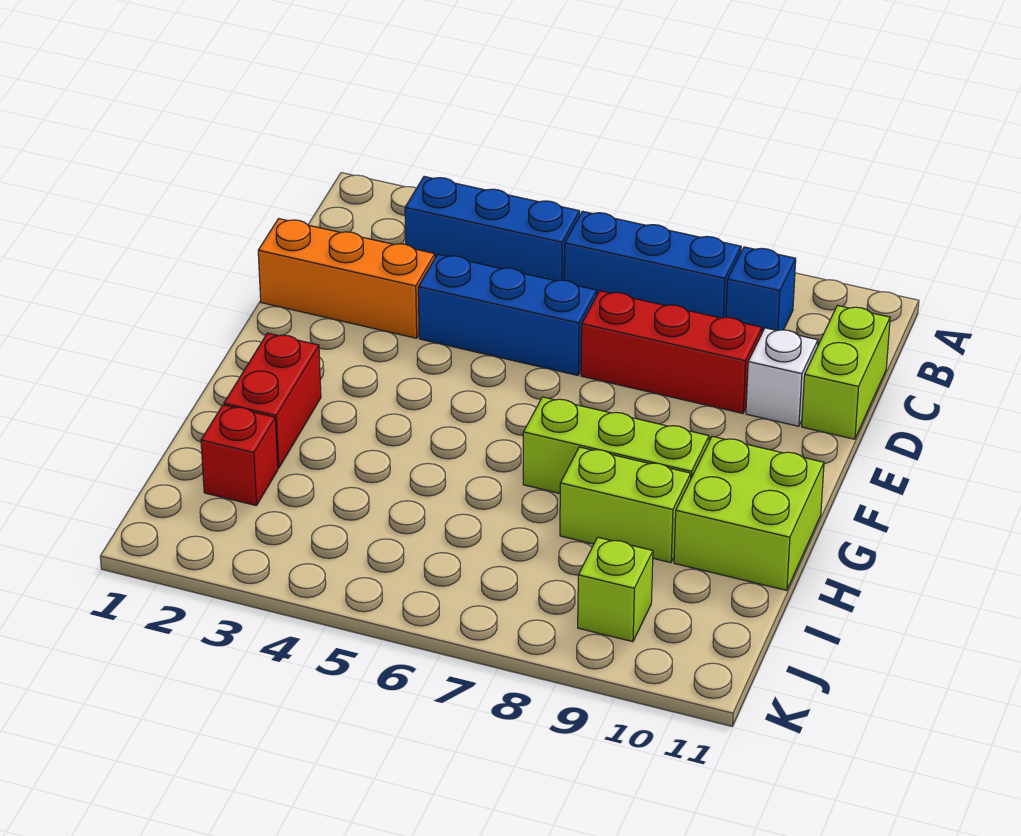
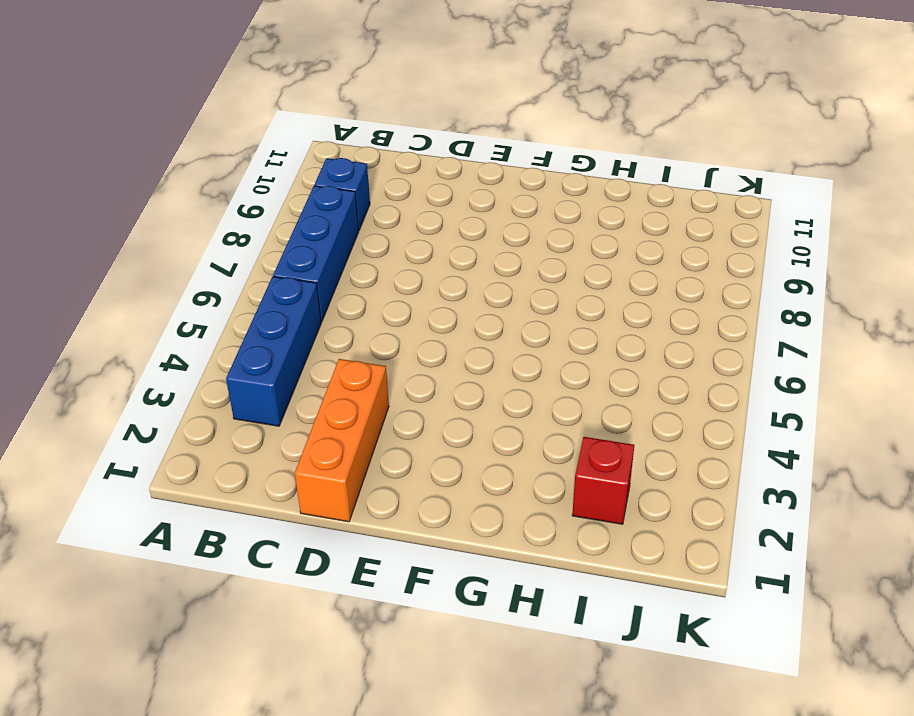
none -> lime 1x2 brick [802,305,890,439]
none -> blue 1x3 brick [418,254,597,375]
none -> red 1x3 brick [581,291,762,413]

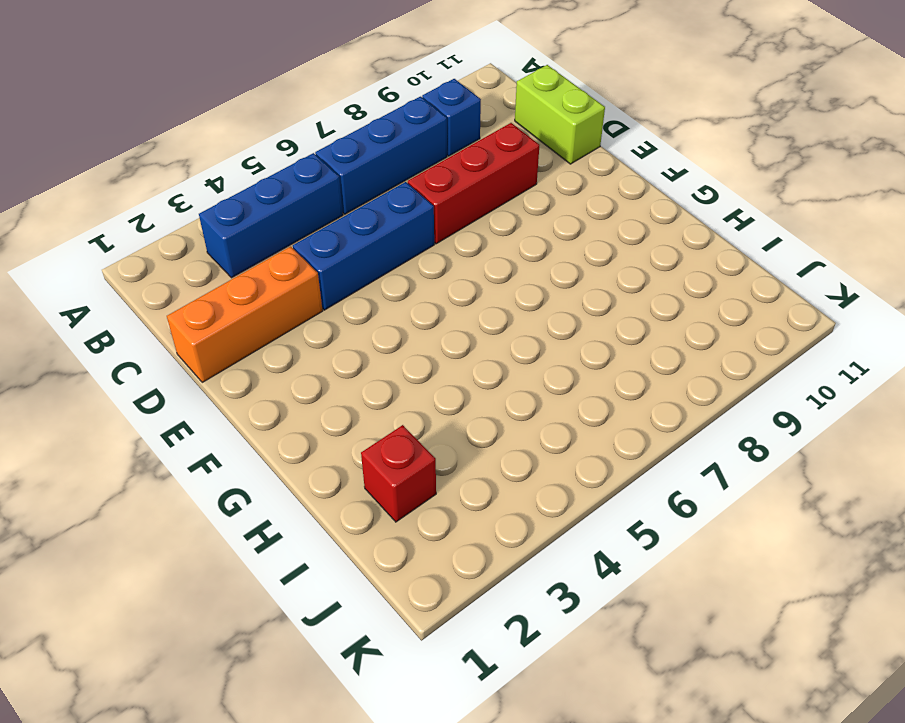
none -> white 1x1 brick [746,328,818,426]
none -> red 1x2 brick [224,333,321,468]
none -> lime 1x3 brick [523,397,709,493]

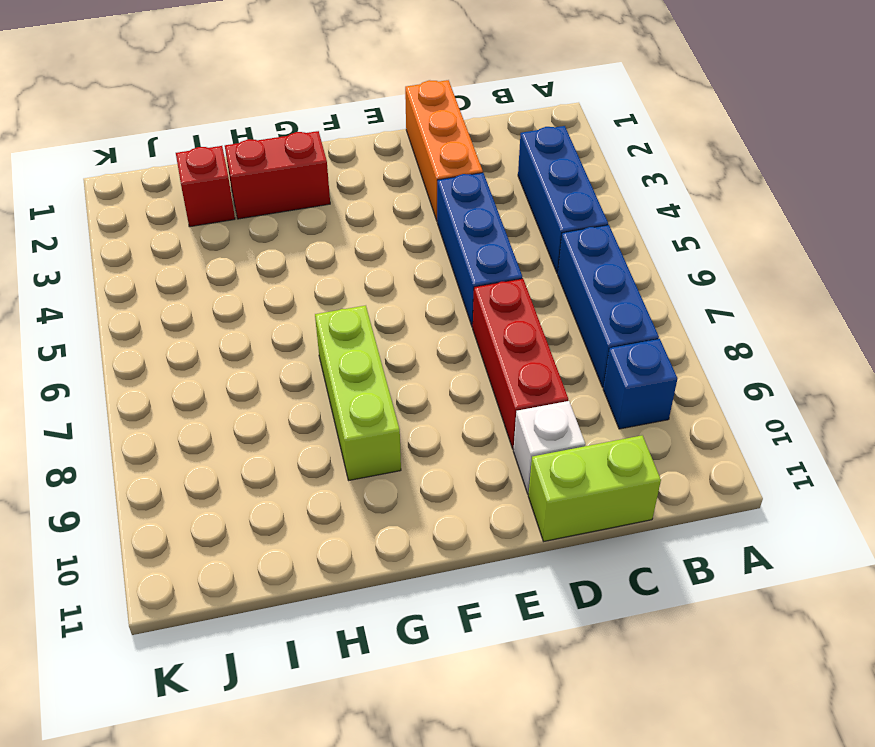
none -> lime 2x2 brick [674,436,824,590]
none -> lime 1x2 brick [560,447,691,563]
none -> lime 1x1 brick [578,537,653,642]

